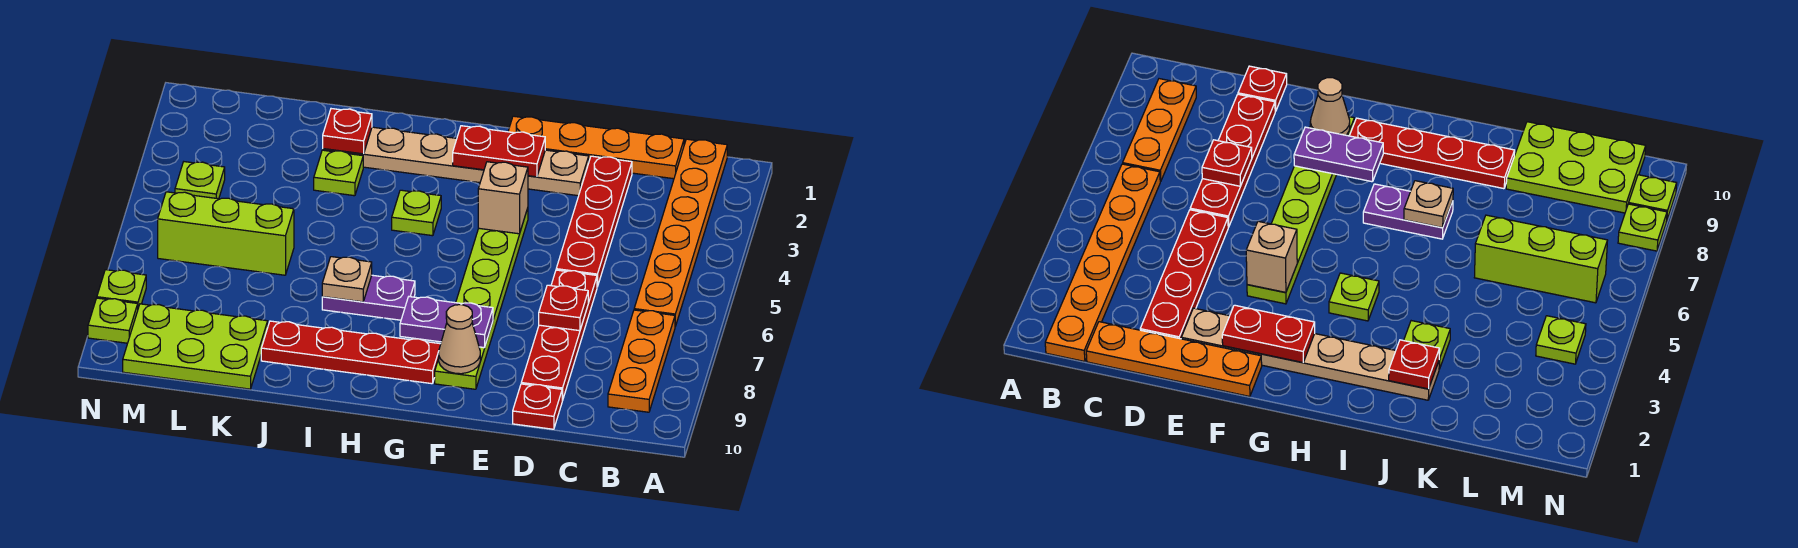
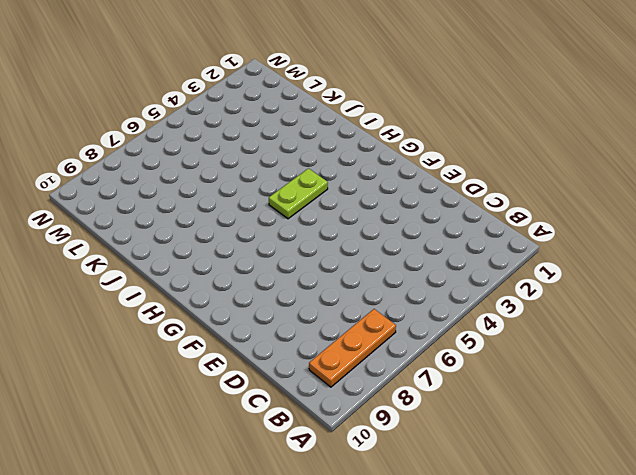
lime 1x2 plate [269,168,328,219] -> lime 1x1 plate [392,190,441,236]
none -> orange 1x6 plate [634,139,727,326]
none -> orange 1x4 plate [508,116,684,179]
none -> red 1x4 plate [556,156,632,287]

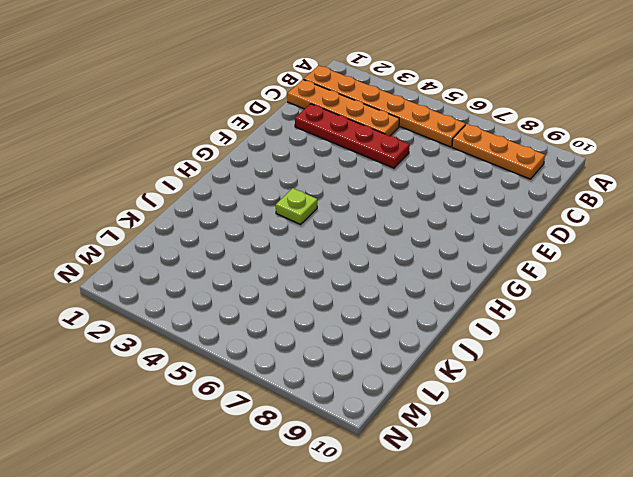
orange 1x4 plate [287,80,399,136] -> orange 1x4 plate turned to [508,116,684,179]
none -> red 1x4 plate [521,270,597,401]
none -> red 1x1 plate [513,384,562,429]
none -> tan 1x6 plate [323,127,589,196]

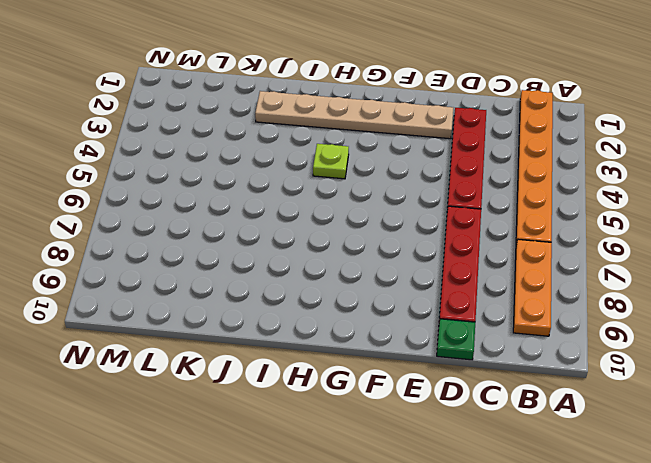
green 1x1 plate [437,319,475,360] -> red 1x1 plate [513,384,562,429]
none -> orange 1x4 plate [508,116,684,179]
none -> lime 1x6 plate [435,208,528,389]
none -> red 1x4 plate [261,321,441,384]

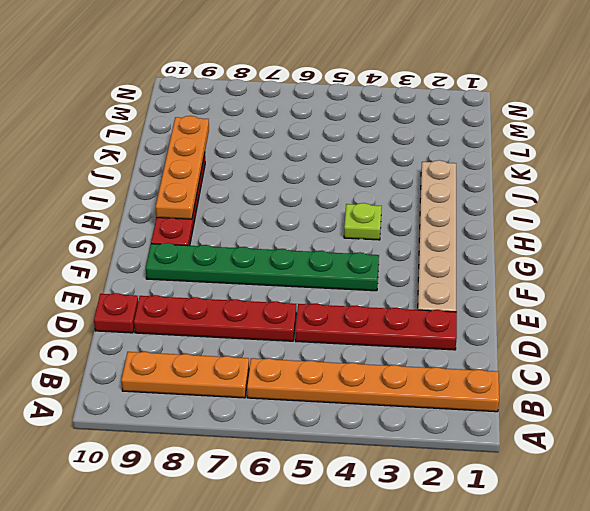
green 1x6 plate [146,243,379,291] -> lime 1x6 plate [435,208,528,389]
orange 1x4 plate [156,116,209,219] -> orange 1x4 plate moved to [508,116,684,179]
none -> purple 1x2 plate [322,275,415,320]
none -> lime 1x1 plate [314,150,363,196]
none -> lime 1x3 brick [158,192,294,275]

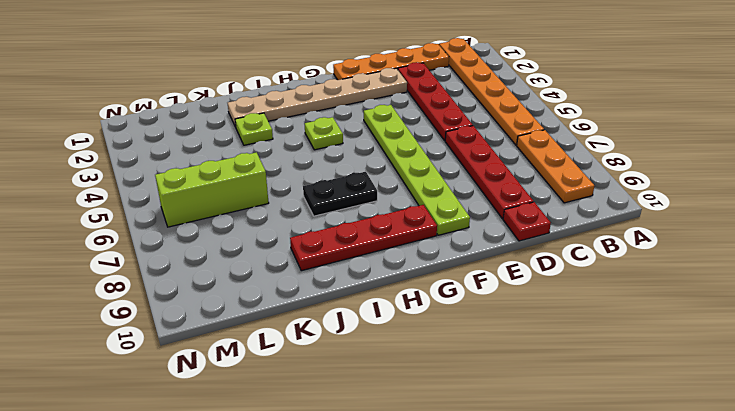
black 1x2 plate [303,172,377,216] -> purple 1x2 plate [322,275,415,320]
none -> lime 2x3 plate [123,304,268,389]
none -> lime 1x1 plate [175,162,225,199]
none -> lime 1x1 plate [97,270,146,308]

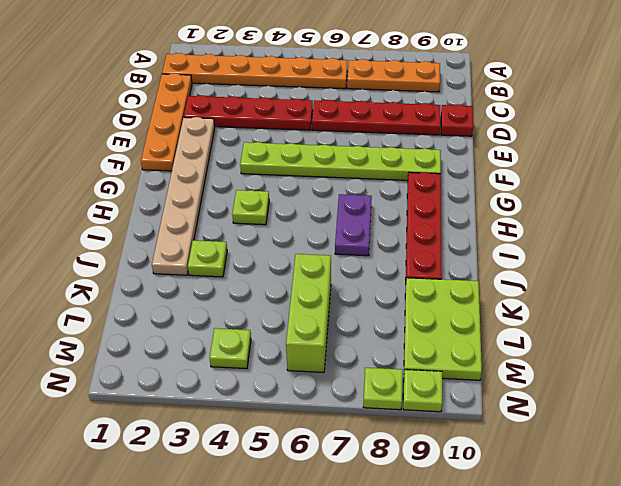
none -> red 1x1 plate [539,285,588,331]
none -> red 1x2 plate [453,126,545,177]
none -> tan 1x1 brick [478,162,528,234]

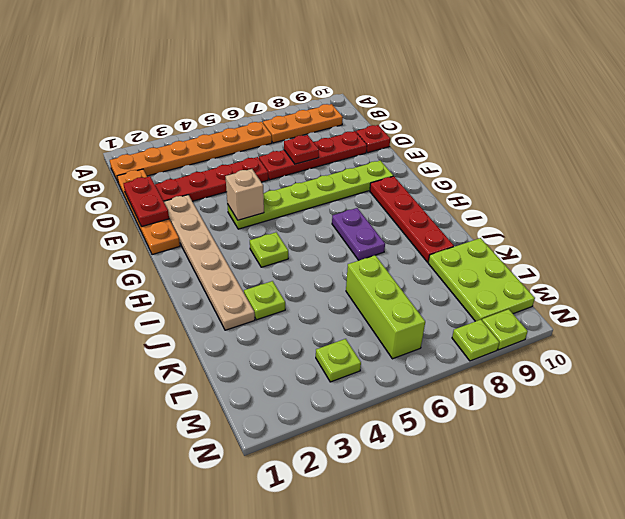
red 1x2 plate [123,176,169,227] -> red 1x2 plate moved to [453,126,545,177]
none -> purple 1x2 plate [400,297,493,348]
none -> tan 1x1 cone [439,305,480,374]
none -> tan 1x1 plate [322,257,372,302]

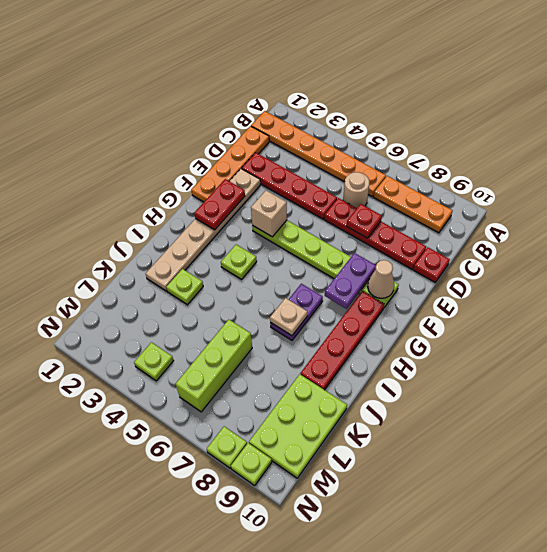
tan 1x1 round brick [343,172,369,208] -> none
none -> red 1x1 plate [323,109,372,154]

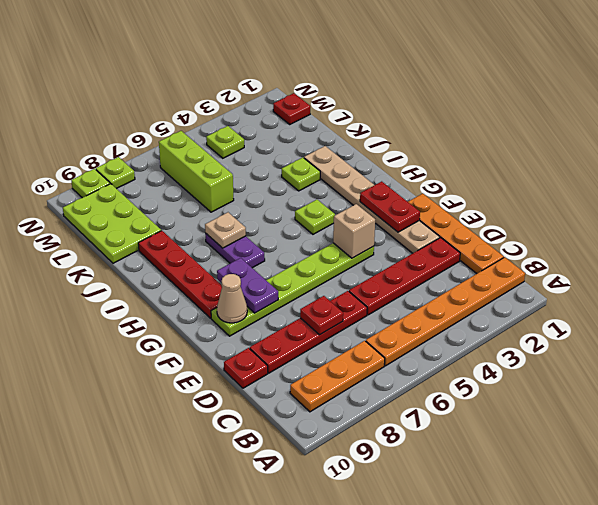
red 1x1 plate [273,93,310,124] -> red 1x1 plate moved to [323,109,372,154]

